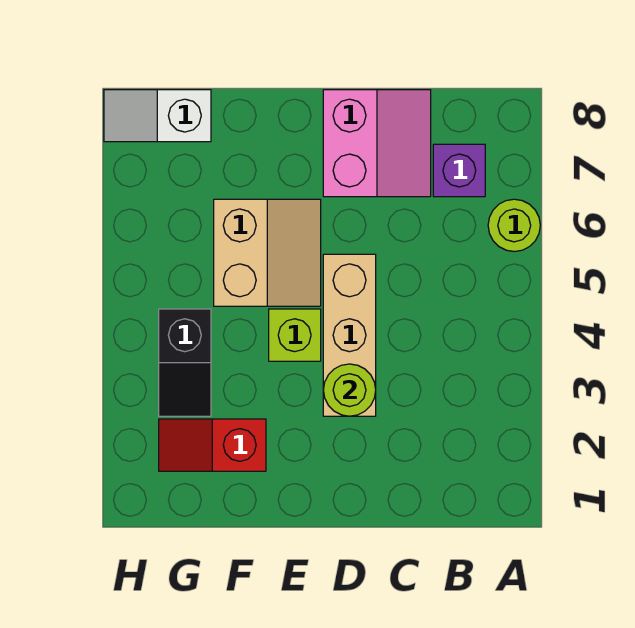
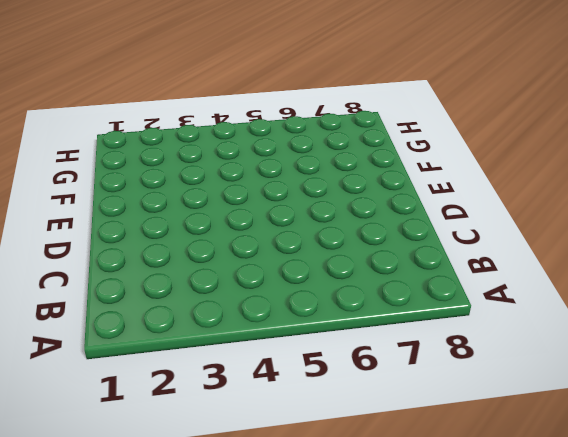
none -> lime 1x1 round brick [488,199,540,252]
none -> purple 1x1 brick [433,144,485,197]

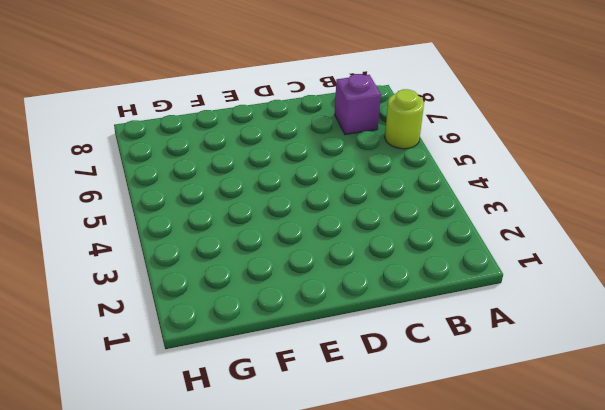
none -> pink 2x2 slope [323,90,431,197]
none -> tan 1x3 brick [323,254,376,416]

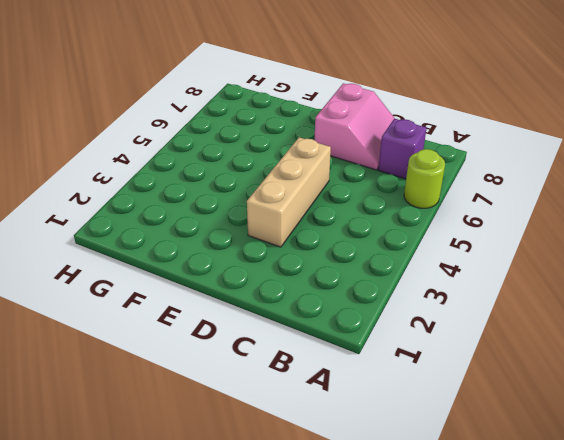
none -> lime 1x1 brick [269,309,321,361]
none -> tan 2x2 slope [214,199,321,306]

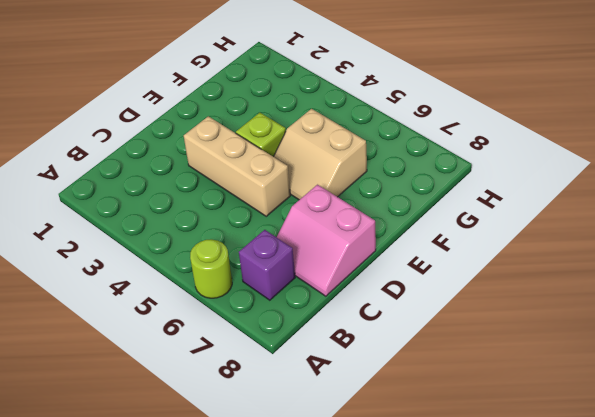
none -> red 1x2 slope [159,419,266,471]
none -> black 1x2 slope [159,309,211,416]

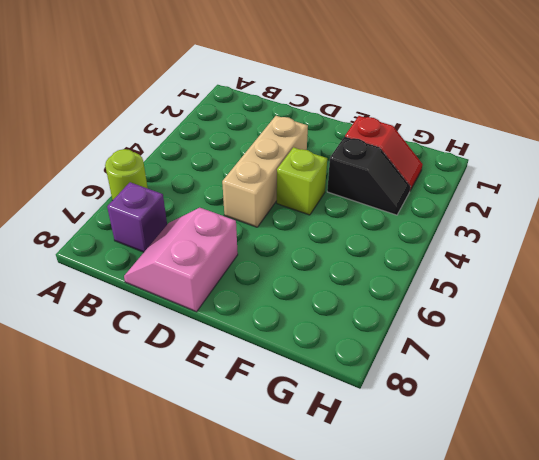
black 1x2 slope [327,137,410,215] -> black 1x2 slope turned to [159,309,211,416]
none -> tan 2x2 slope [214,199,321,306]
none -> white 1x2 slope [104,90,211,142]

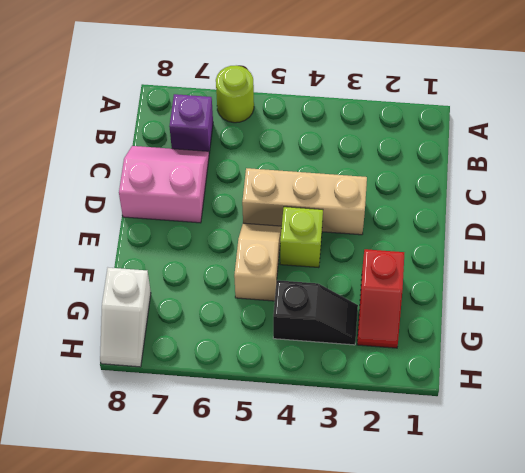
tan 1x2 slope [234,223,281,301] -> tan 2x2 slope [214,199,321,306]
none -> lime 1x1 round brick [323,364,376,416]

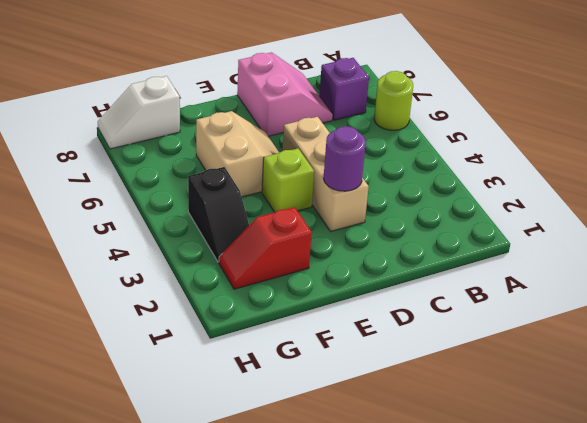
purple 1x1 round brick [324,126,366,191] -> lime 1x1 round brick [323,364,376,416]

